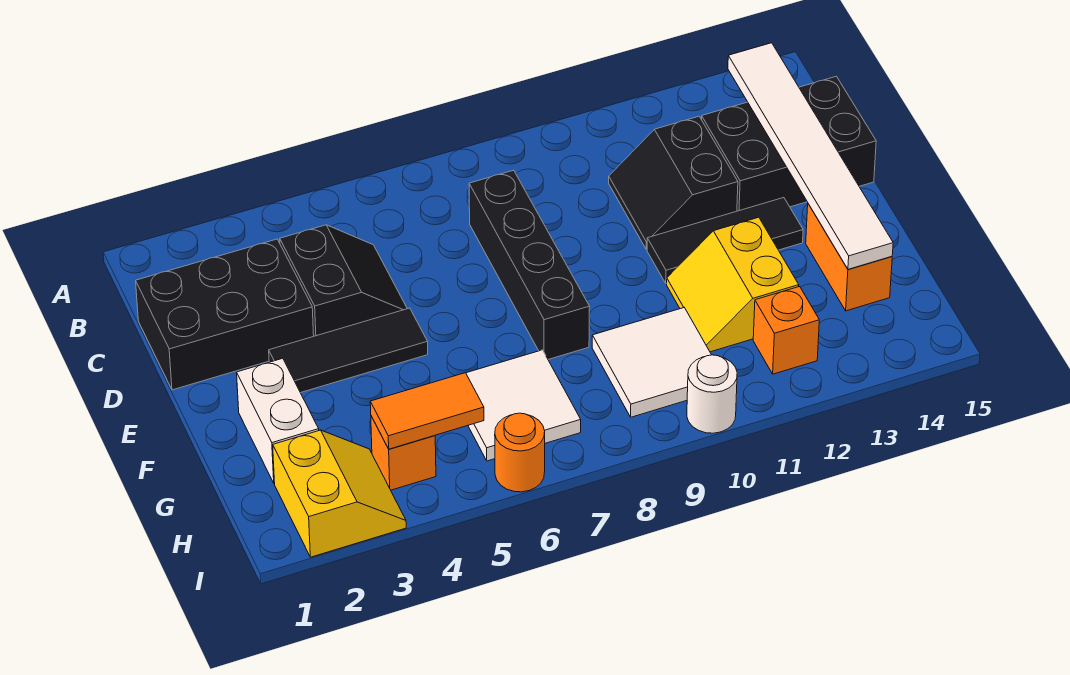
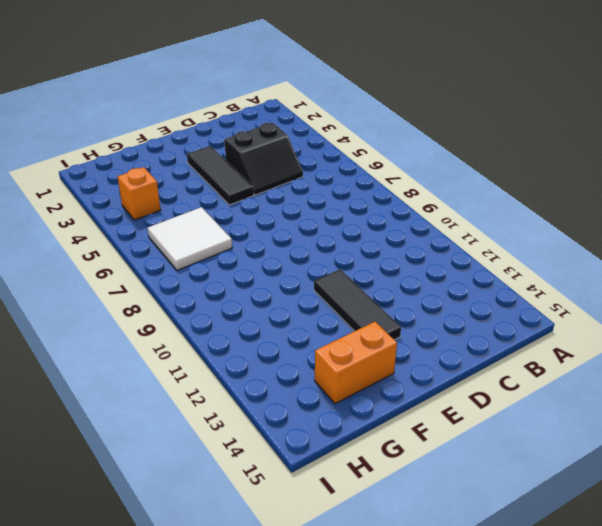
none -> black 2x3 brick [136,239,314,390]
none -> black 1x4 brick [469,170,590,359]
none -> black 2x2 slope [609,116,738,249]

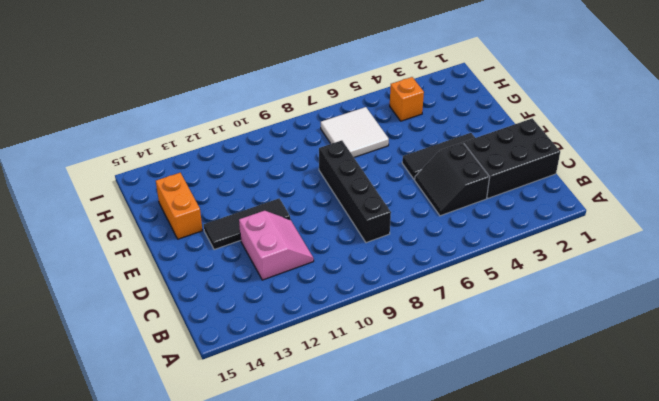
pink 2x2 slope [239,211,314,280] -> black 2x2 slope [609,116,738,249]
none -> black 2x3 brick [701,76,876,211]
none -> white 1x2 brick [237,358,319,483]
none -> yellow 2x2 slope [667,217,799,352]

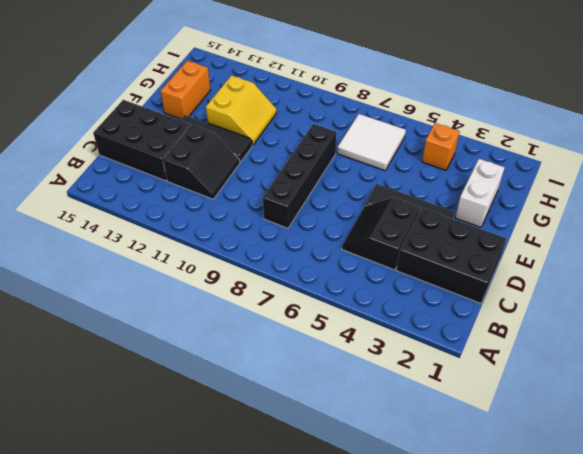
none -> white 2x2 tile [592,308,711,417]
none -> yellow 2x2 slope [273,430,406,557]
none -> orange 1x1 brick [753,287,819,374]

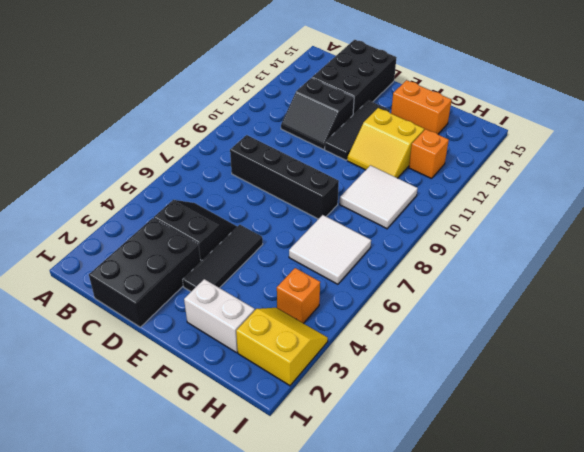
none -> orange 1x1 round brick [495,413,545,492]
none -> white 1x1 round brick [687,355,737,433]
none -> white 1x6 tile [728,43,893,269]

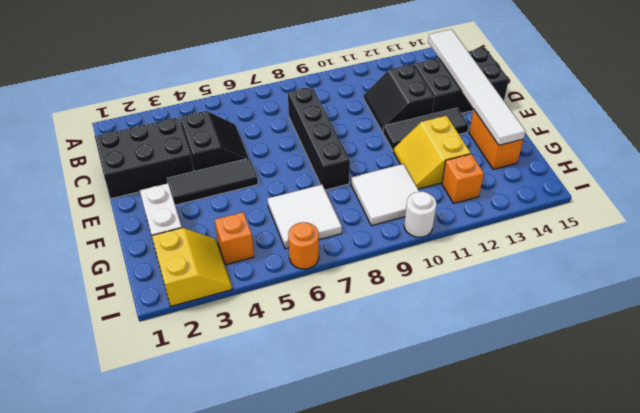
none -> orange 1x2 tile [370,373,484,449]

